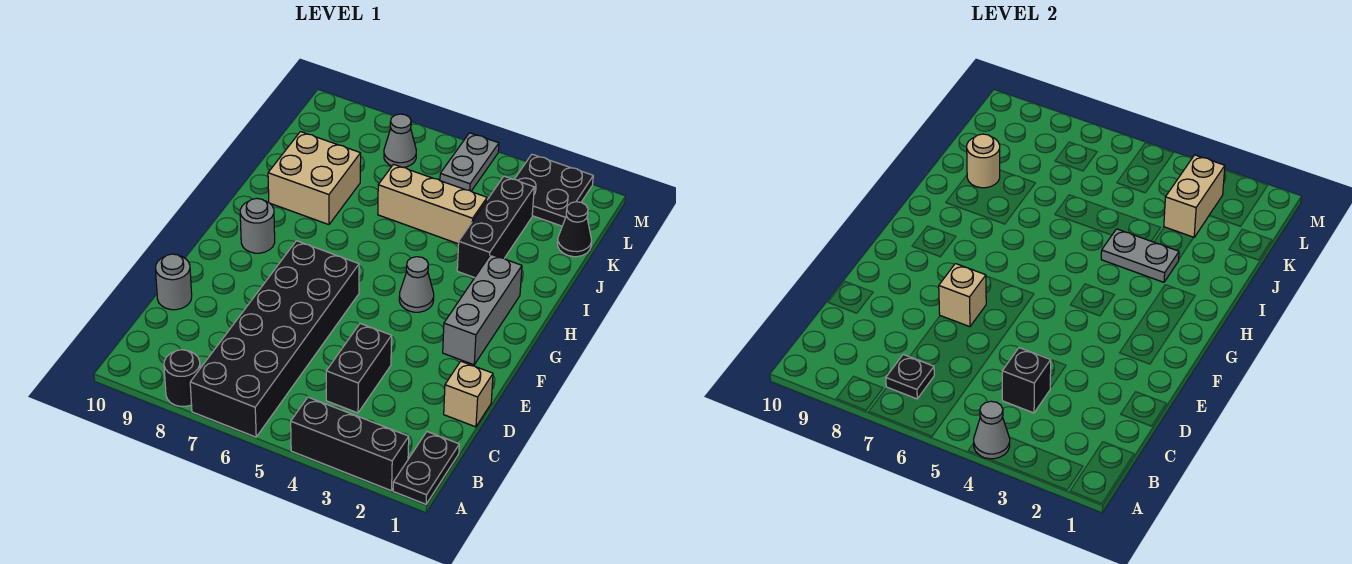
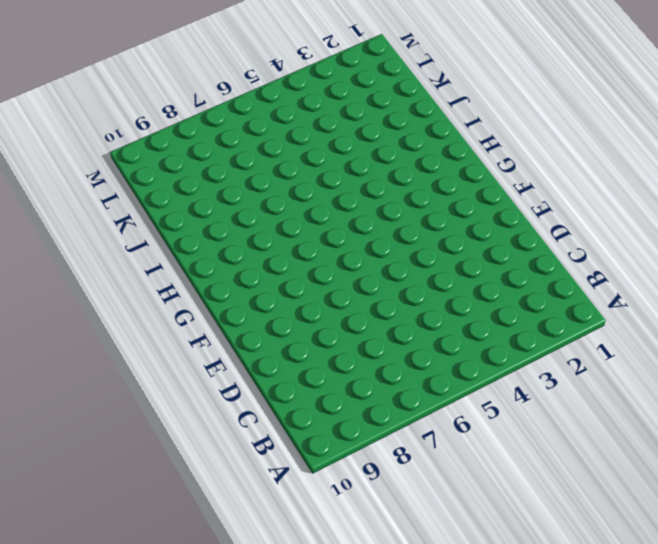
none -> black 1x2 plate [393,432,459,504]
none -> black 1x3 brick [291,397,409,491]
none -> black 2x6 brick [190,241,359,437]

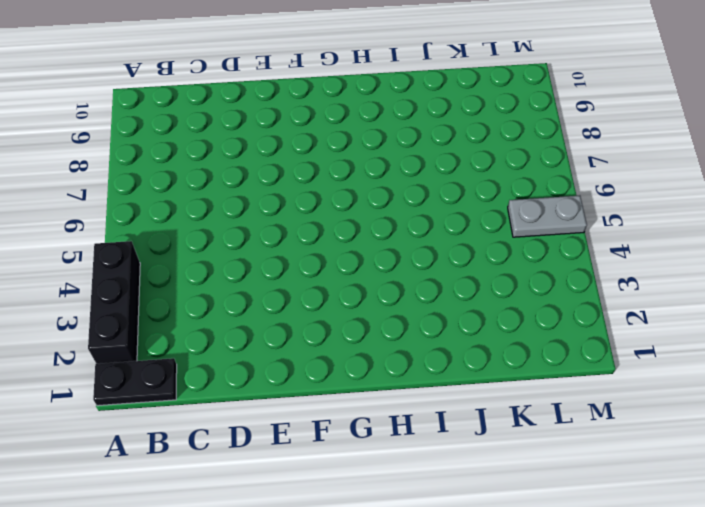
none -> black 2x6 brick [190,241,359,437]
none -> black 1x1 round brick [164,350,200,406]
none -> black 1x2 brick [326,324,392,413]

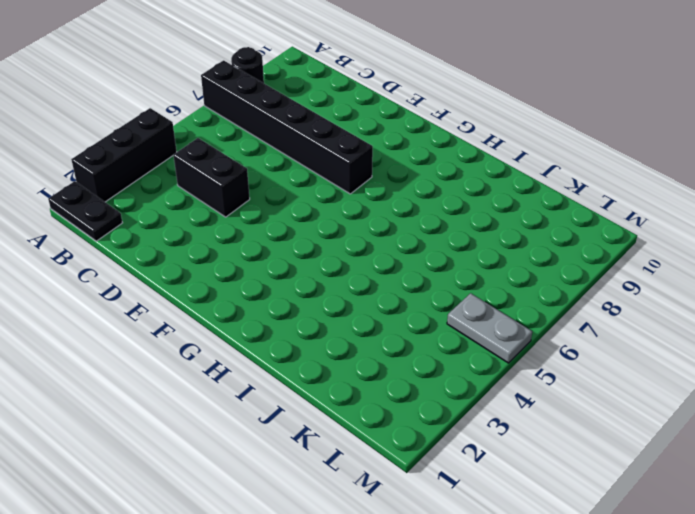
black 1x6 brick [201,60,373,194] -> black 2x6 brick [190,241,359,437]
none -> tan 1x1 brick [444,361,493,427]
none -> grey 1x1 round brick [155,254,192,310]
none -> grey 1x3 brick [443,254,522,365]

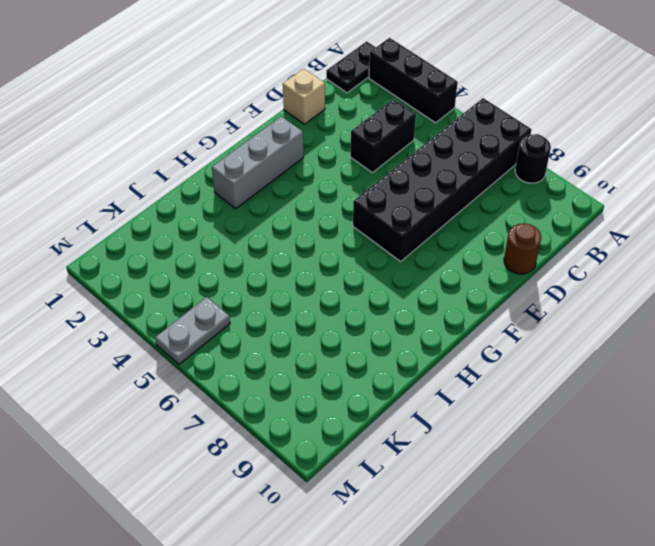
brown 1x1 round brick [504,224,541,274] -> grey 1x1 round brick [155,254,192,310]
none -> grey 1x1 cone [399,257,434,312]
none -> grey 1x1 round brick [240,198,275,253]
none -> black 1x3 brick [457,176,534,278]

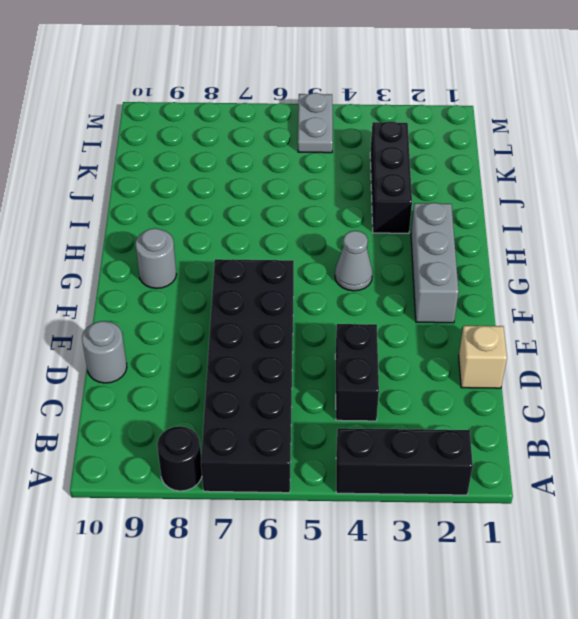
none -> black 1x2 plate [393,432,459,504]
none -> tan 2x2 brick [268,132,361,225]
none -> tan 1x3 brick [378,164,487,244]

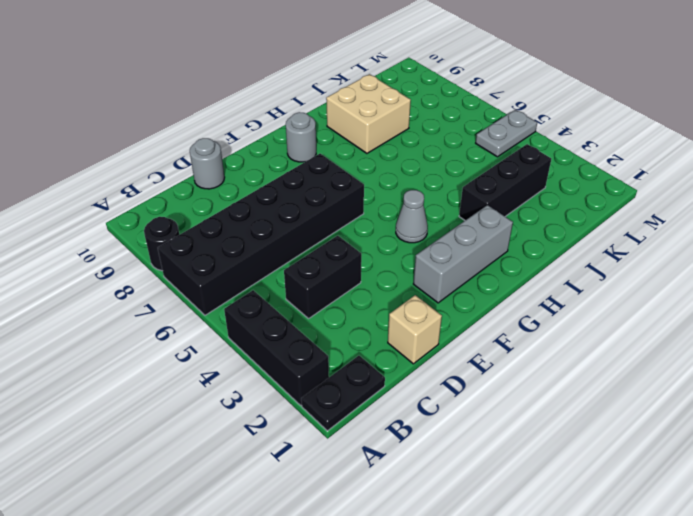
none -> tan 1x3 brick [378,164,487,244]
none -> black 1x1 cone [558,202,591,257]
none -> black 2x2 plate [514,154,593,226]

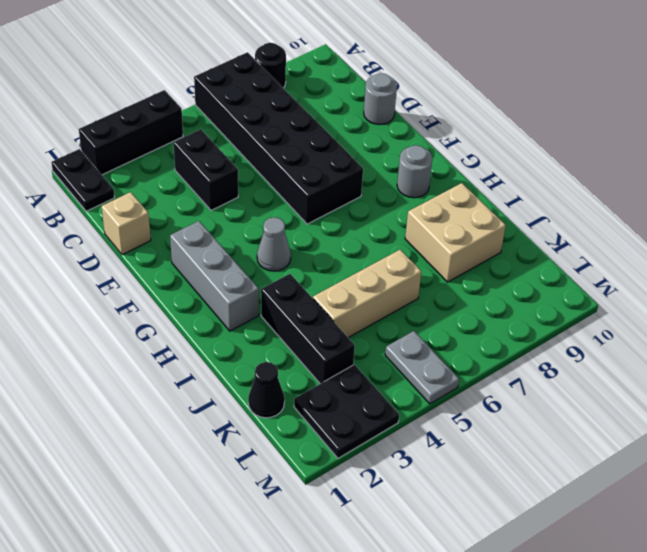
none -> grey 1x1 cone [384,114,416,167]
none -> grey 1x1 cone [974,401,1010,459]
none -> black 1x1 plate [886,354,934,399]

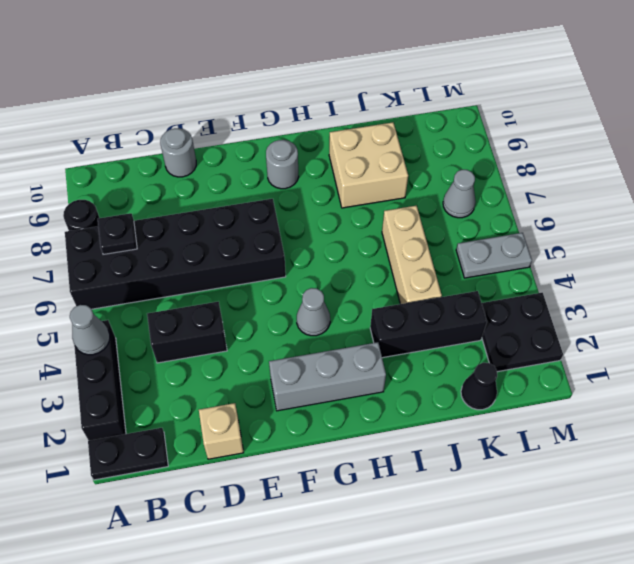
none -> black 1x1 brick [1002,348,1051,413]
none -> tan 1x1 brick [939,264,986,327]
none -> grey 1x2 plate [1101,229,1179,282]

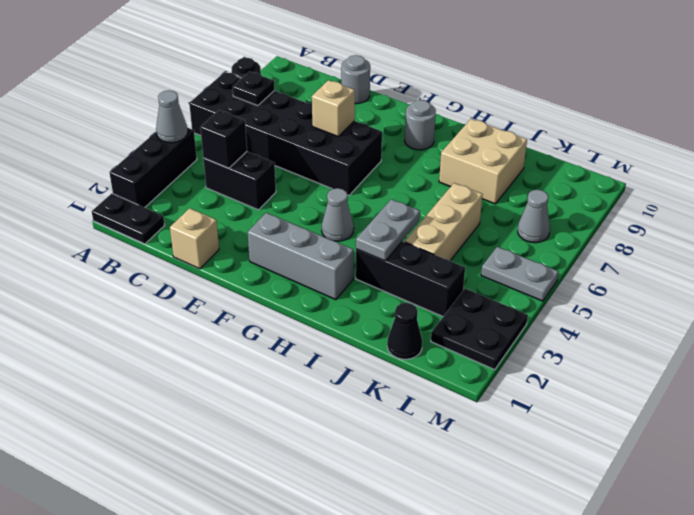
none -> tan 1x1 round brick [967,134,1000,188]
none -> tan 1x2 brick [1164,155,1225,238]

